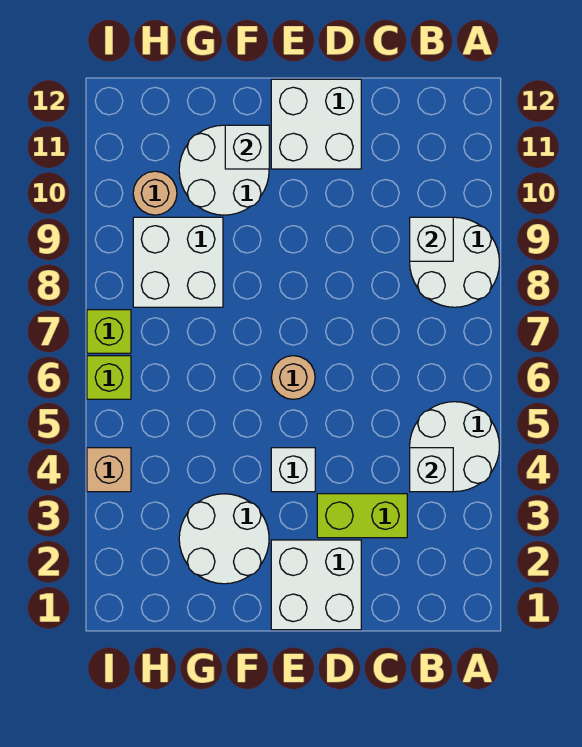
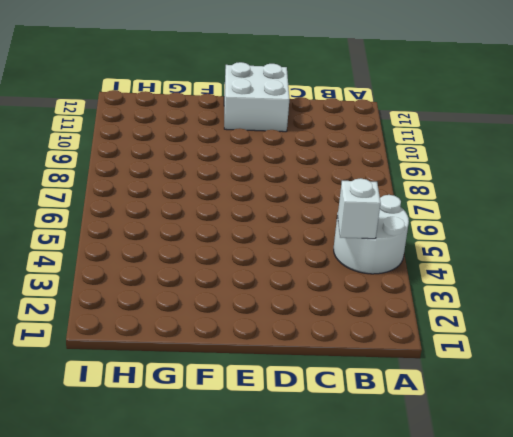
none -> white 2x2 round brick [410,217,500,307]
none -> lime 1x2 brick [317,494,407,538]
none -> white 2x2 brick [271,540,361,630]

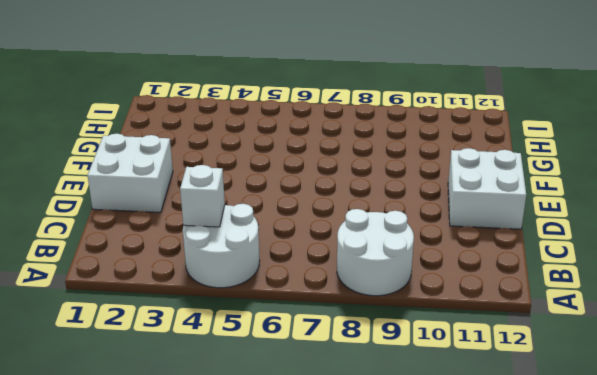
none -> lime 1x2 brick [317,494,407,538]
none -> white 1x1 brick [271,448,315,492]
none -> tan 1x1 round brick [271,356,315,399]

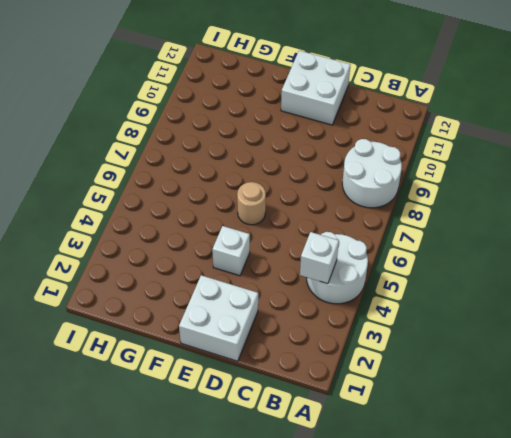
none -> lime 1x2 brick [317,494,407,538]
none -> white 2x2 round brick [179,494,269,584]
none -> white 2x2 round brick [179,125,269,215]

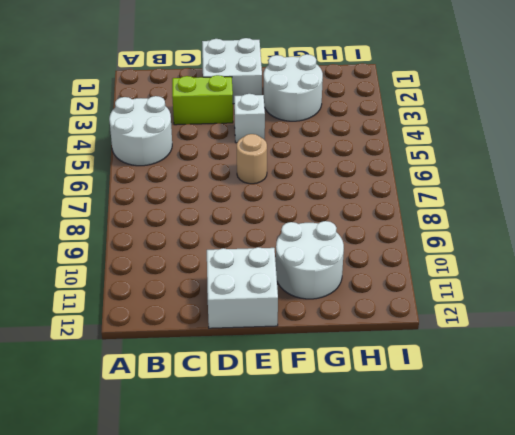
none -> white 2x2 round brick [410,217,500,307]
none -> white 2x2 brick [133,217,223,307]
none -> tan 1x1 round brick [133,171,177,215]

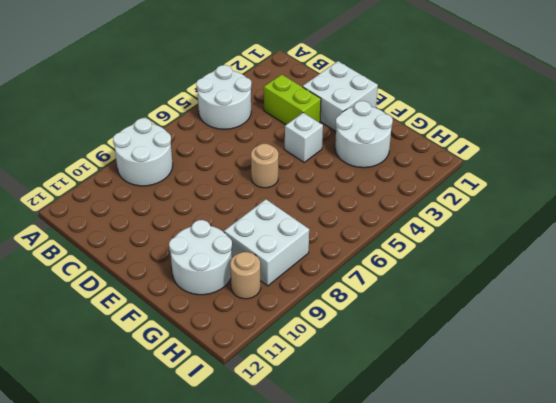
none -> white 2x2 brick [271,79,361,169]
none -> tan 1x1 brick [87,448,131,492]
none -> lime 1x1 brick [87,356,131,399]

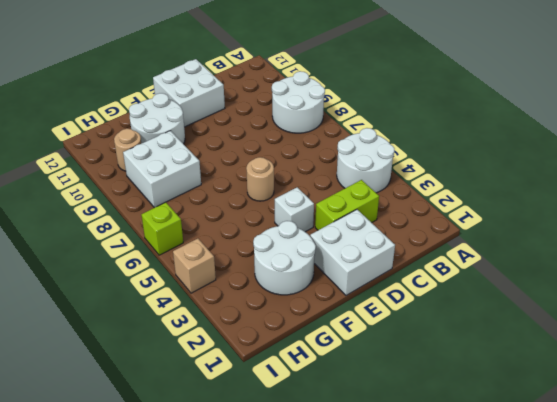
none -> lime 1x1 brick [87,310,131,353]
none -> white 1x1 brick [410,448,453,492]
none -> white 1x1 brick [410,217,453,261]

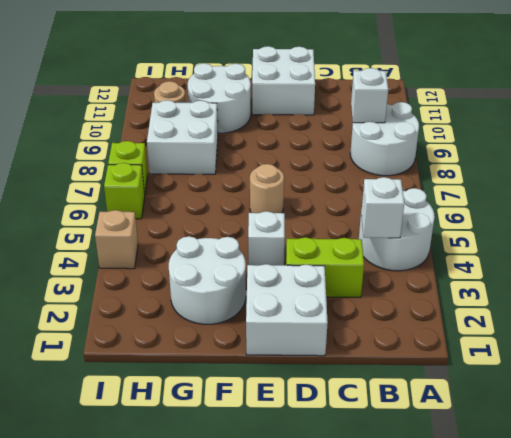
none -> white 1x1 brick [225,125,269,169]

